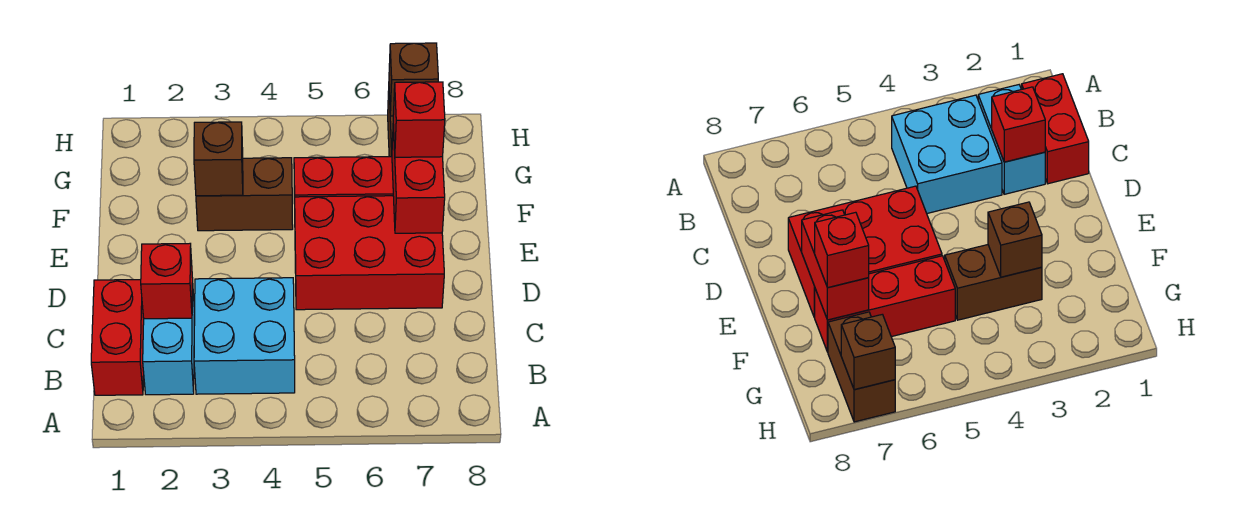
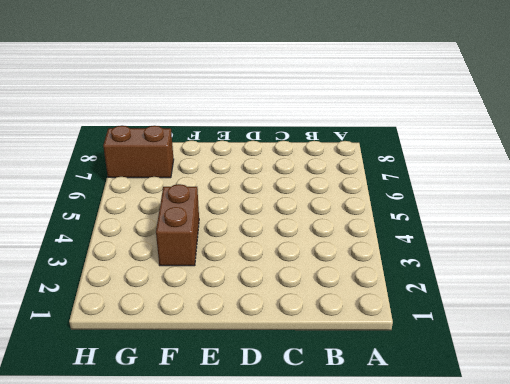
none -> red 1x2 brick [91,280,144,395]
none -> cyan 1x2 brick [143,283,195,395]
none -> cyan 2x2 brick [194,278,295,394]

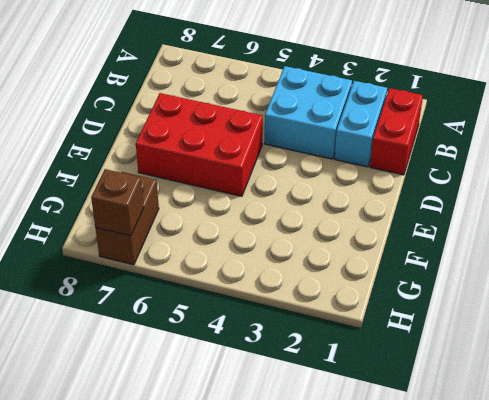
none -> brown 1x2 brick [196,158,293,231]
none -> red 1x3 brick [294,157,393,204]
none -> red 1x1 brick [141,244,193,319]

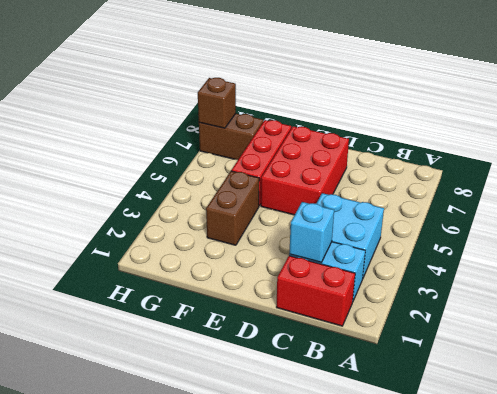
cyan 1x1 brick [289,202,334,263] -> red 1x1 brick [141,244,193,319]
none -> red 1x2 brick [392,125,445,233]
none -> brown 1x1 brick [194,122,243,196]
none -> red 1x1 brick [393,82,445,157]

